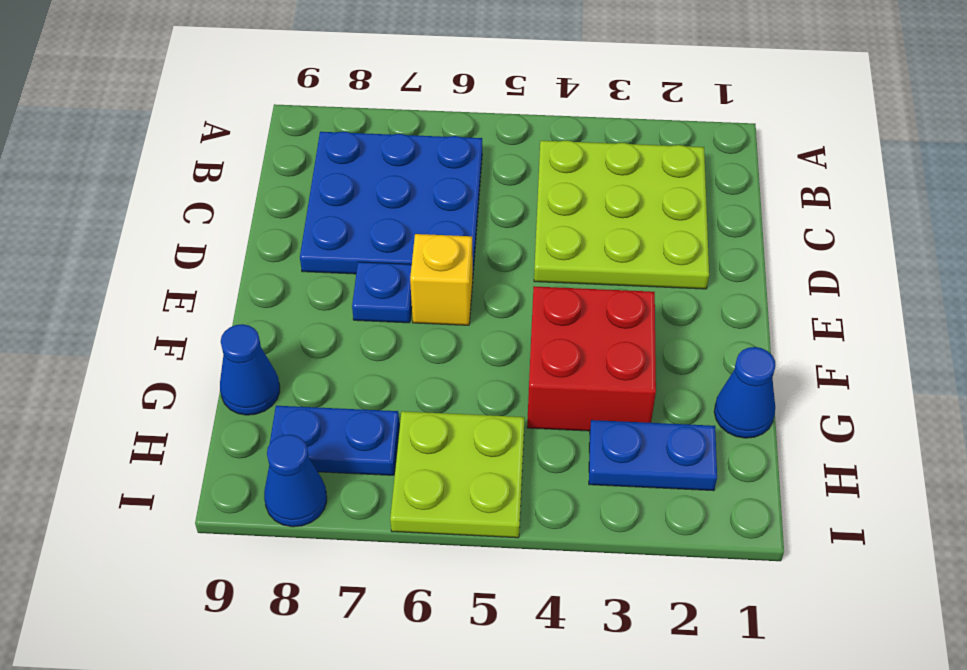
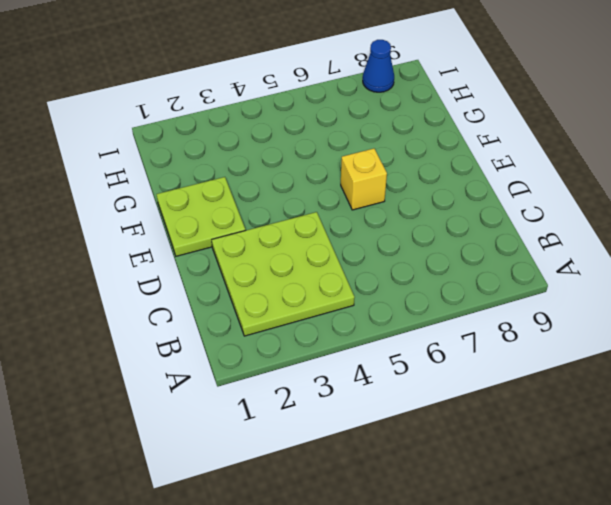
lime 2x2 plate [156,177,245,256] -> lime 2x2 plate moved to [390,411,525,538]
none -> blue 3x3 plate [300,132,482,274]
none -> blue 1x1 plate [352,262,412,323]

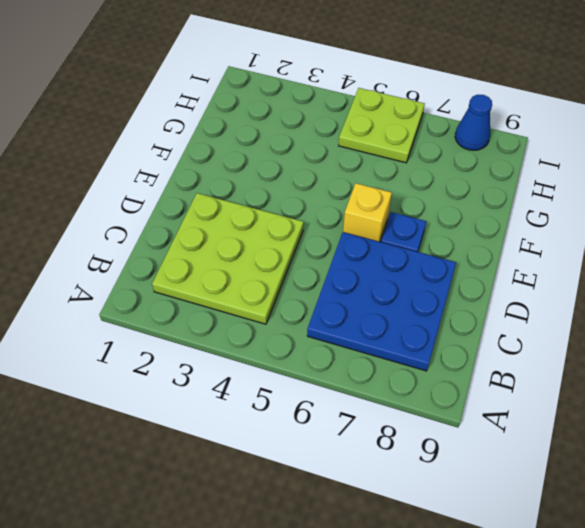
none -> red 2x2 brick [527,286,656,431]
none -> blue 1x1 cone [714,347,775,438]

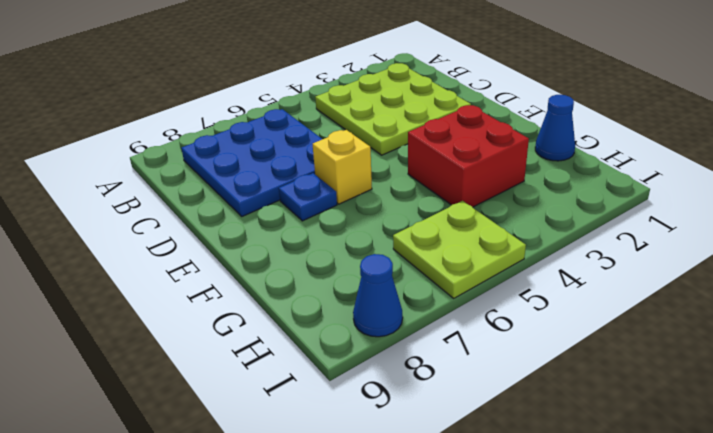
none -> blue 1x1 cone [220,324,280,415]
none -> blue 1x2 plate [589,420,717,491]

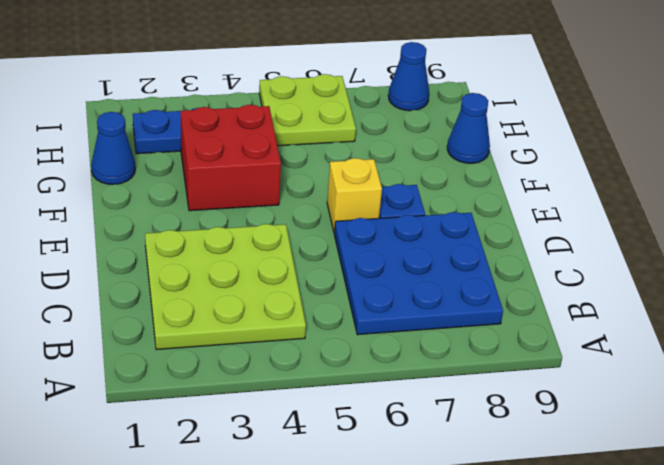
none -> blue 1x2 plate [270,406,399,475]

